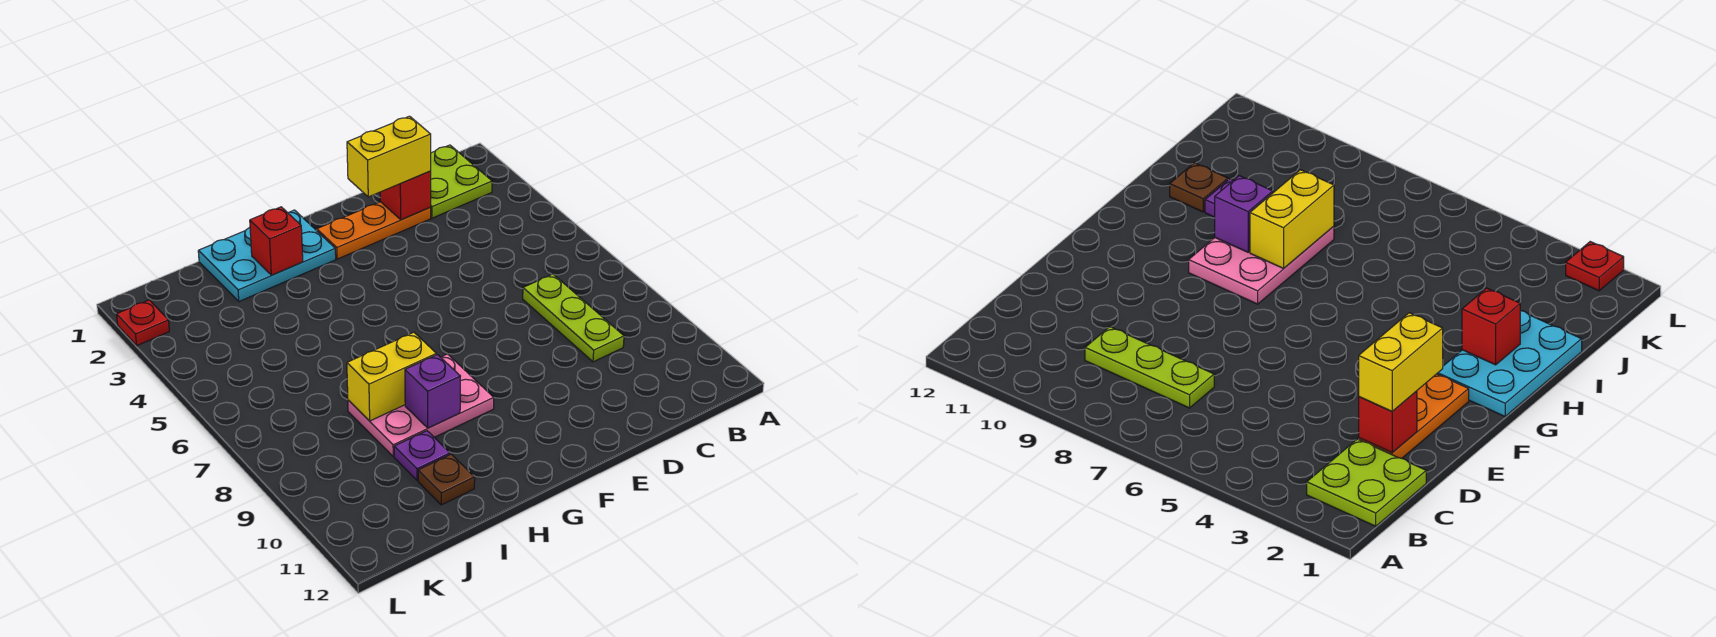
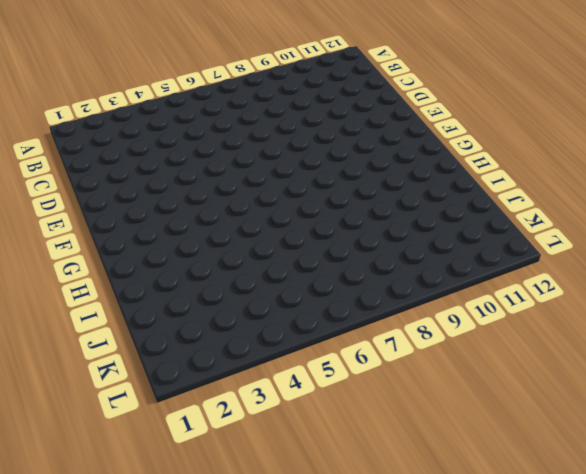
none -> lime 2x2 plate [430,145,492,218]
none -> lime 1x3 plate [523,274,624,362]
none -> orange 1x3 plate [317,202,431,259]

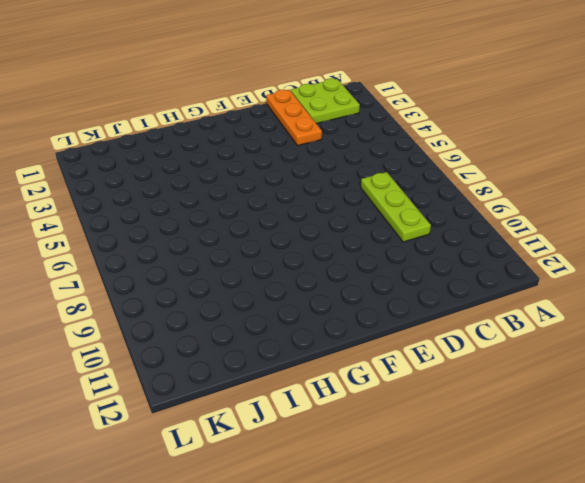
orange 1x3 plate [266,90,322,146] -> orange 1x3 plate turned to [317,202,431,259]
none -> cyan 2x3 plate [198,210,336,301]
none -> pink 2x3 plate [348,354,494,457]
none -> purple 1x1 plate [394,431,450,480]

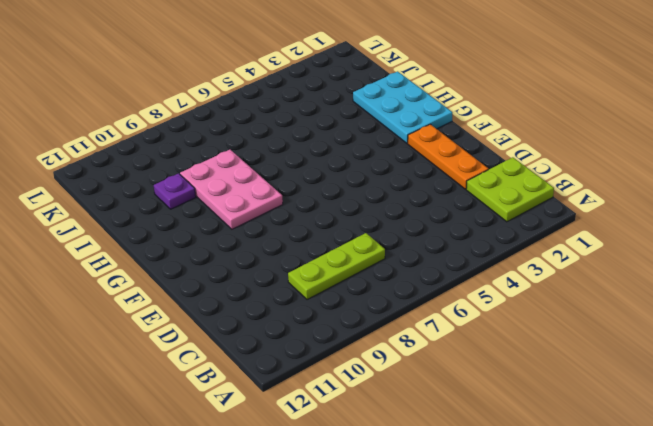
none -> brown 1x1 plate [418,454,475,505]
none -> red 1x1 plate [117,300,169,345]
none -> red 1x1 brick [380,171,431,220]

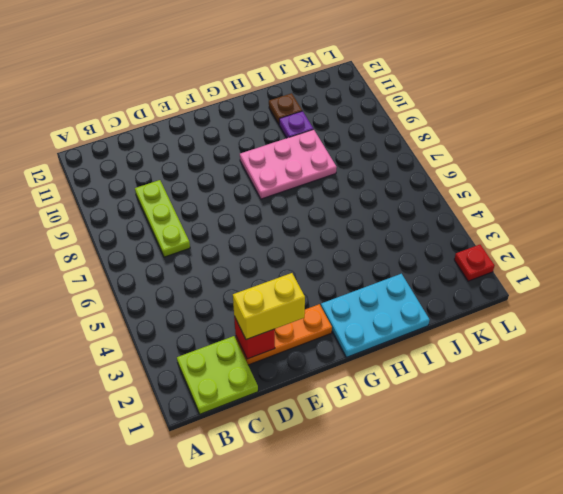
none -> red 1x1 brick [250,207,303,275]
none -> yellow 1x2 brick [347,332,436,421]
none -> purple 1x1 brick [405,355,460,428]

